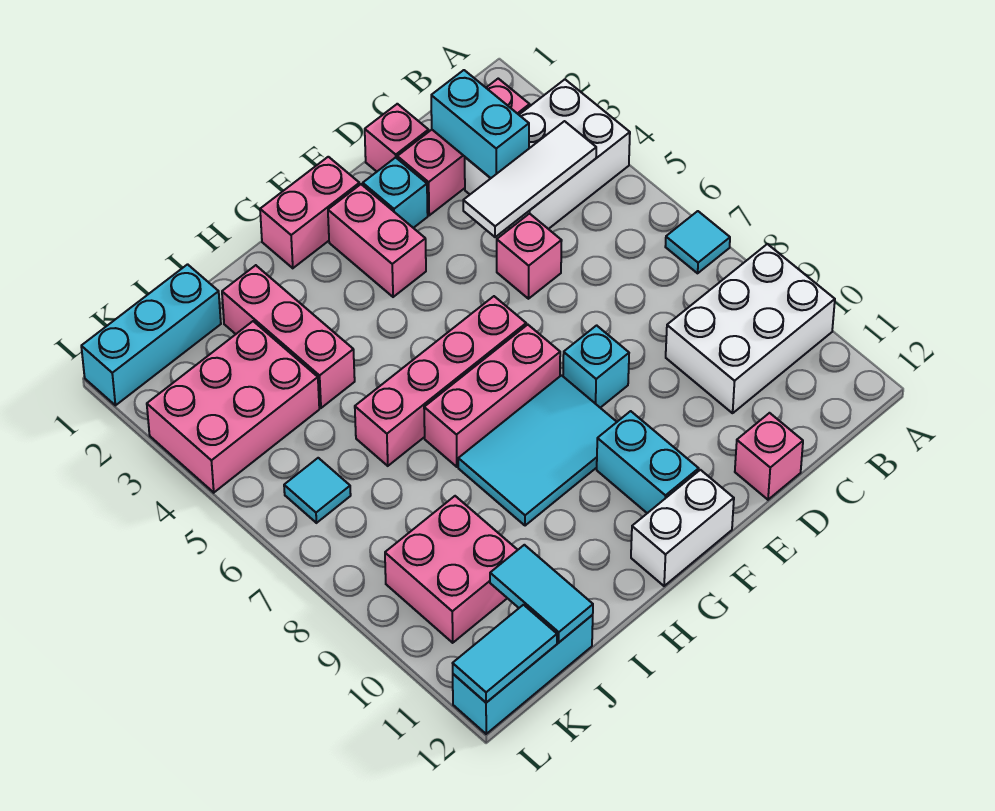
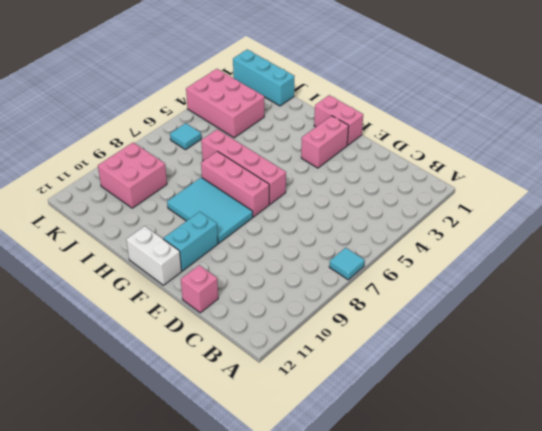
none -> white 2x3 brick [465,79,630,229]
none -> white 2x3 brick [666,244,835,413]
none -> pink 1x3 brick [397,79,530,215]

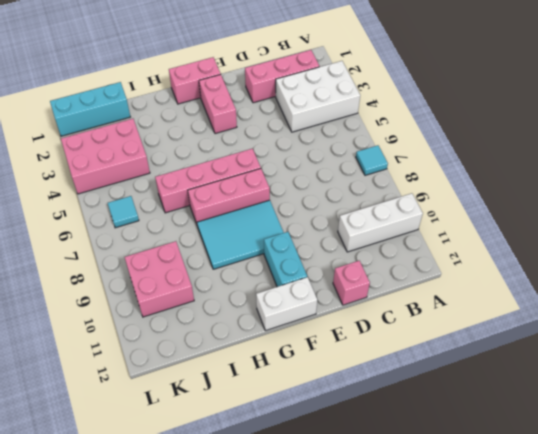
white 1x3 brick [338,193,423,252] -> white 2x3 brick [666,244,835,413]
none -> pink 1x1 brick [365,104,429,172]
none -> pink 1x1 brick [497,213,562,299]
none -> cyan 1x1 brick [363,157,428,228]

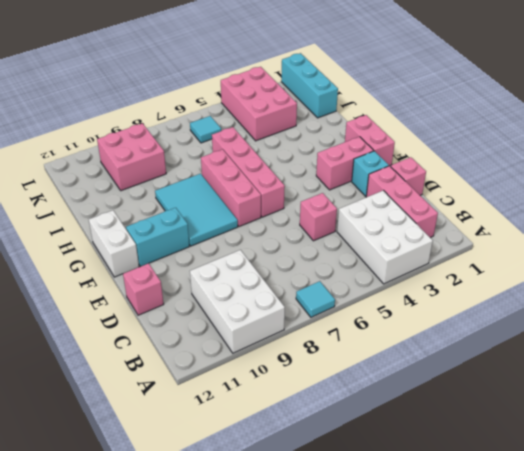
none -> cyan 1x1 brick [563,325,629,408]
none -> pink 1x3 brick [222,265,355,408]
none -> cyan 1x3 brick [453,615,593,734]

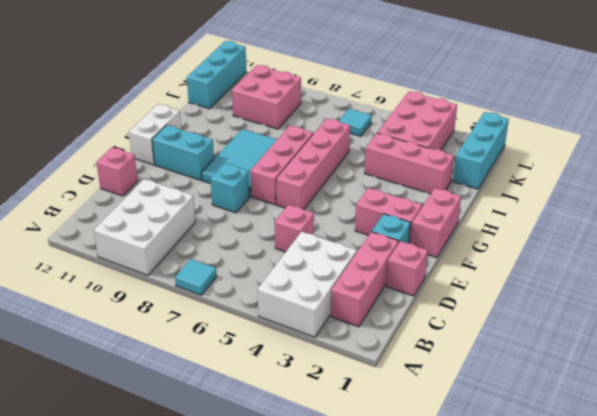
none -> white 1x3 tile [463,121,596,237]
none -> cyan 1x2 brick [431,70,529,178]
none -> cyan 1x2 tile [490,545,593,642]

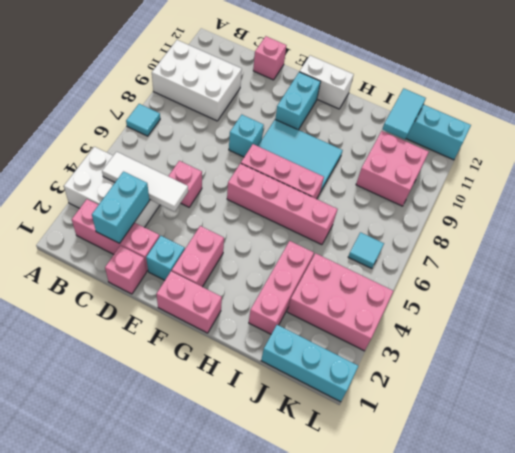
none -> cyan 1x2 tile [453,605,557,703]

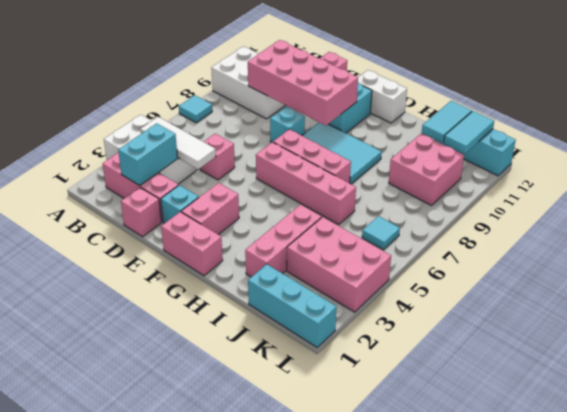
pink 2x4 brick [248,40,358,126] -> none
cyan 1x2 tile [444,111,494,154] -> cyan 1x2 tile turned to [453,605,557,703]

